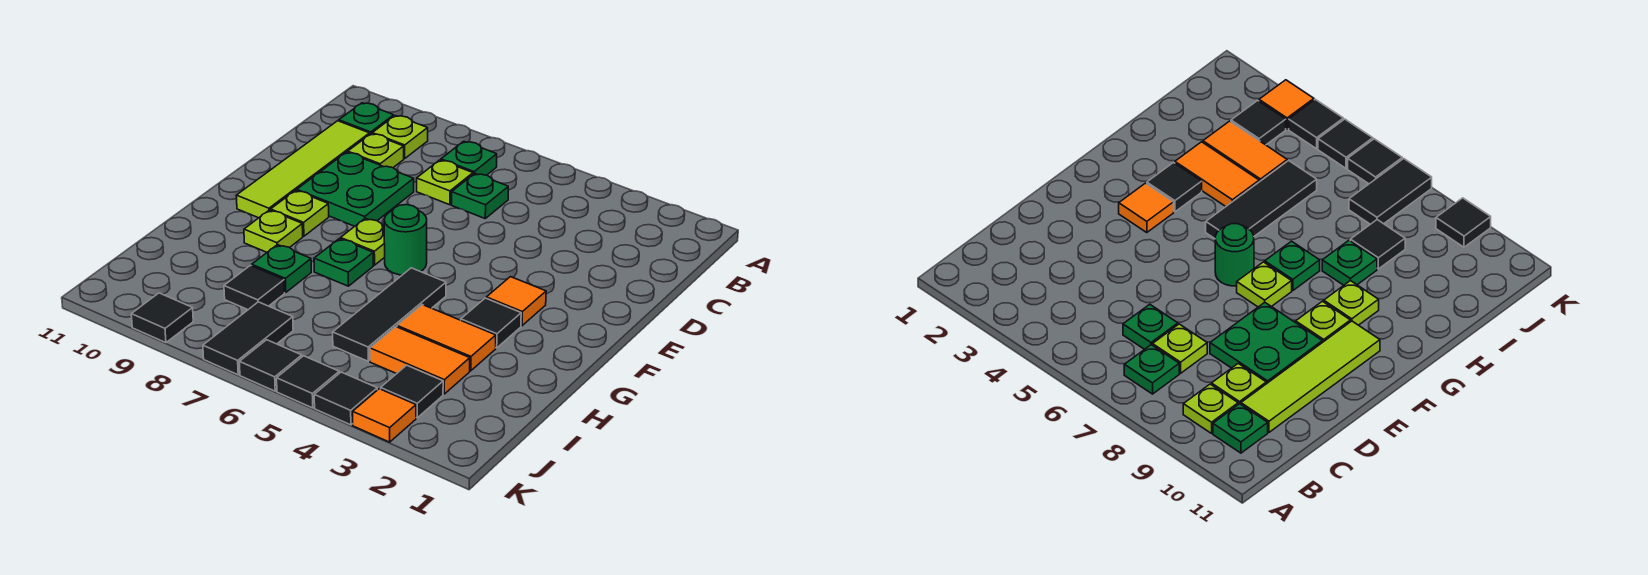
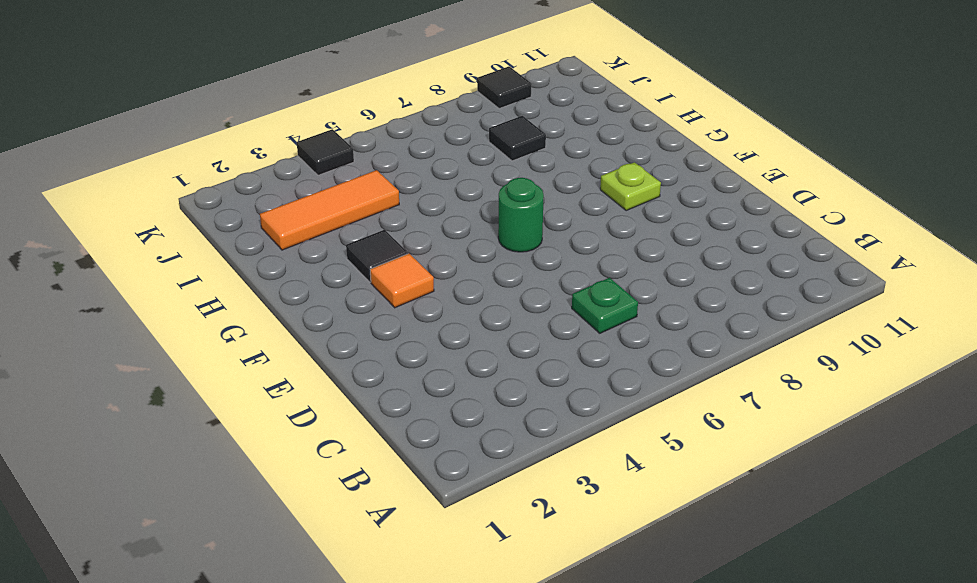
orange 1x3 tile [260,170,399,250] -> orange 1x2 tile [370,327,470,394]
none -> green 1x1 plate [441,141,497,175]
none -> lime 1x1 plate [372,116,428,159]
none -> green 1x1 plate [339,103,394,134]

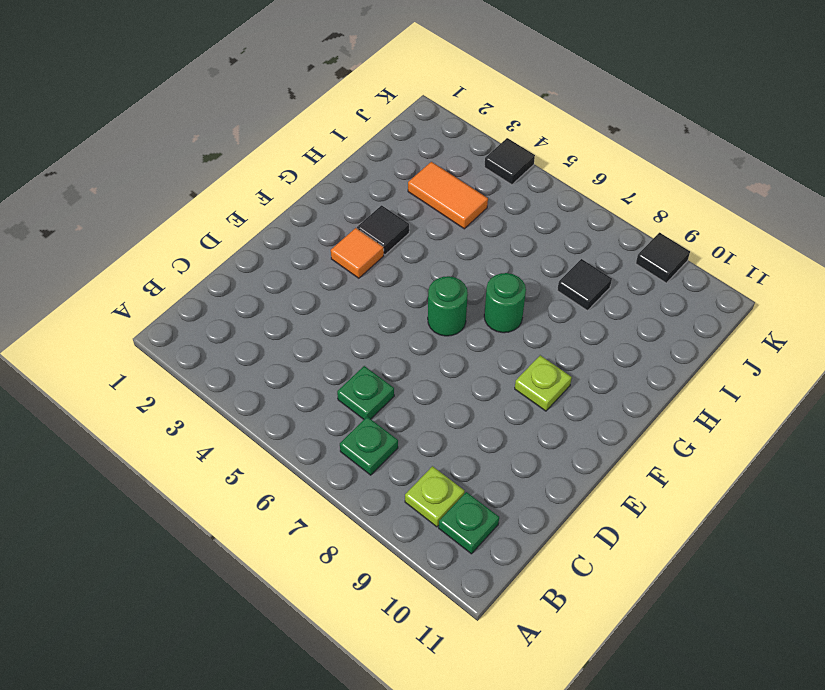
green 1x1 round brick [484,273,526,333] -> green 1x1 plate [314,239,373,286]
none -> lime 1x1 plate [417,160,473,205]
none -> lime 1x1 plate [348,134,404,168]
none -> lime 1x4 tile [236,121,370,218]

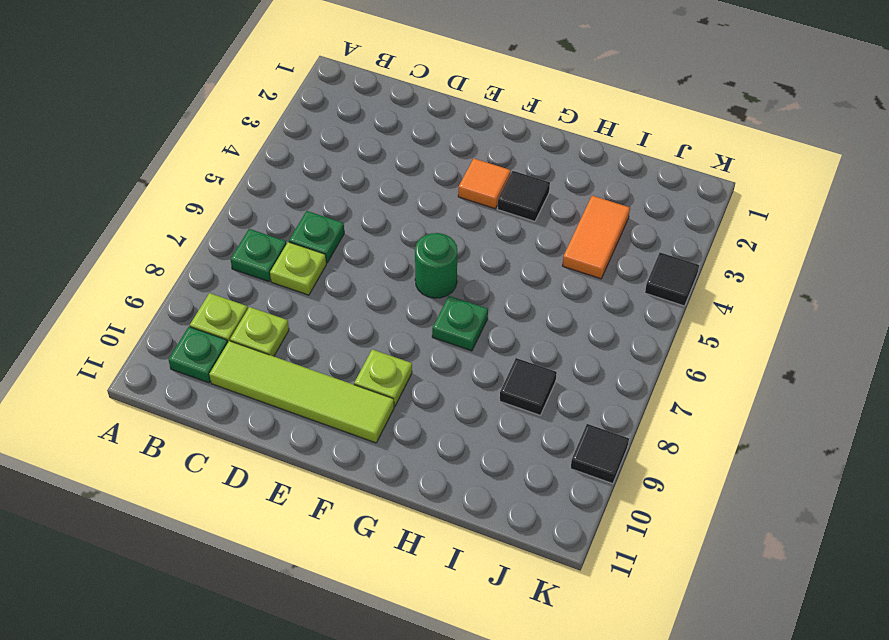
none -> green 2x2 plate [297,152,414,226]
none -> lime 1x1 plate [341,218,385,265]
none -> black 1x3 tile [333,268,446,361]

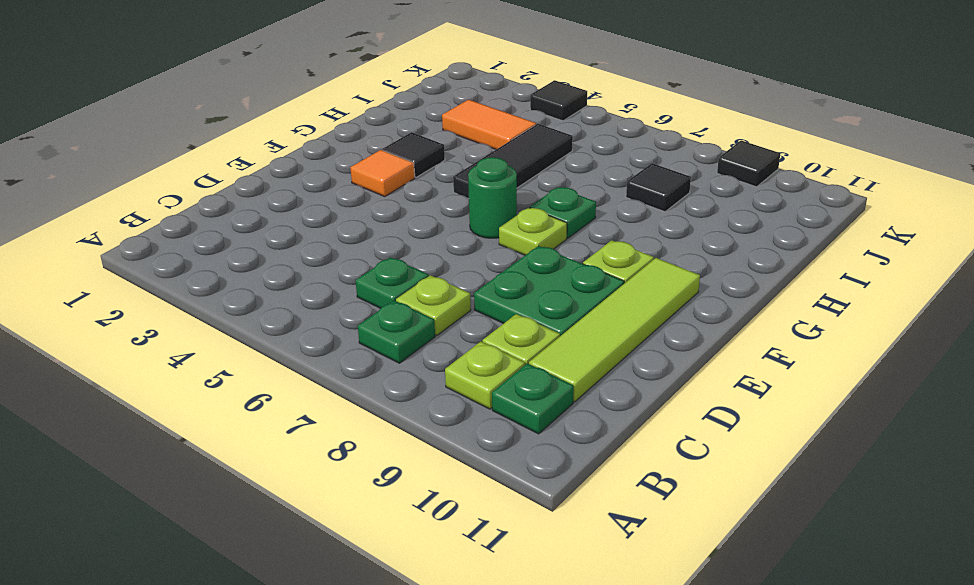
none -> lime 1x1 plate [244,210,303,252]
none -> orange 1x2 tile [397,305,496,371]
none -> green 1x1 plate [252,245,311,293]

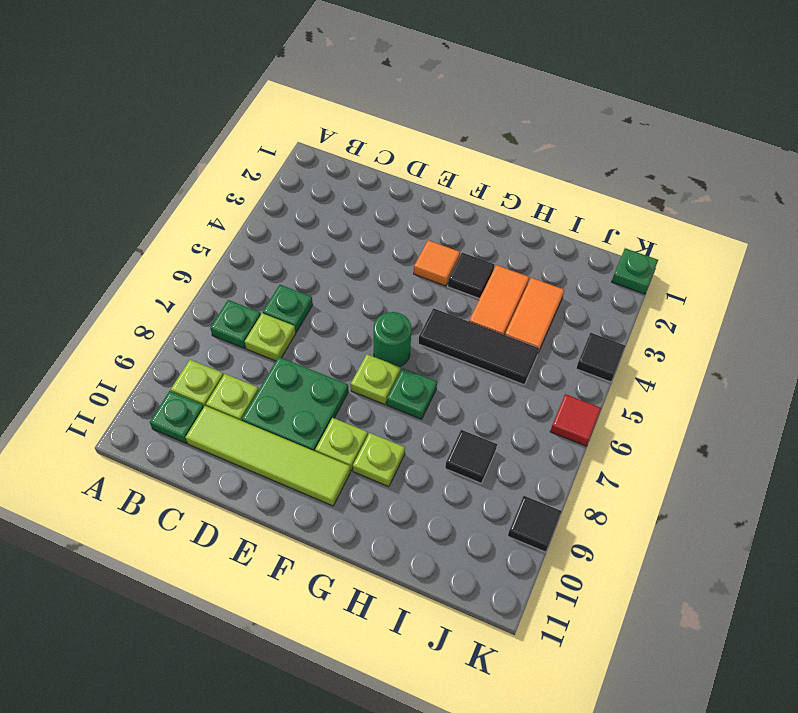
green 1x1 plate [612,248,658,294] -> green 1x1 plate moved to [252,245,311,293]
red 1x1 tile [550,394,601,446] -> black 1x1 tile [239,340,302,391]
none -> black 1x1 tile [381,365,443,418]
none -> black 1x2 tile [203,302,293,375]
none -> orange 1x1 tile [353,389,416,442]

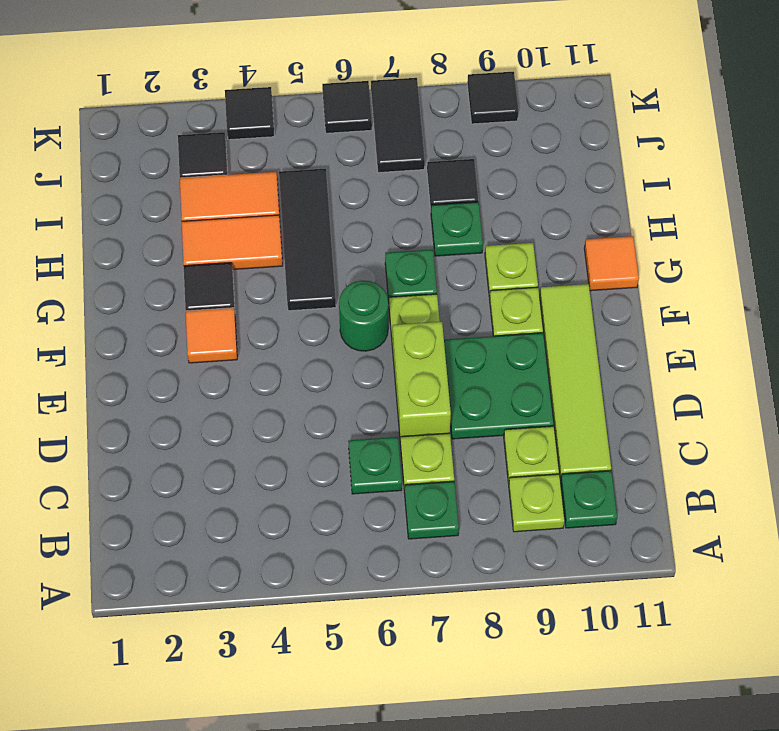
lime 1x2 brick [393,322,451,442] -> none
orange 1x1 tile [584,236,639,291] -> orange 1x1 tile moved to [353,389,416,442]
none -> black 1x1 tile [277,356,339,408]

